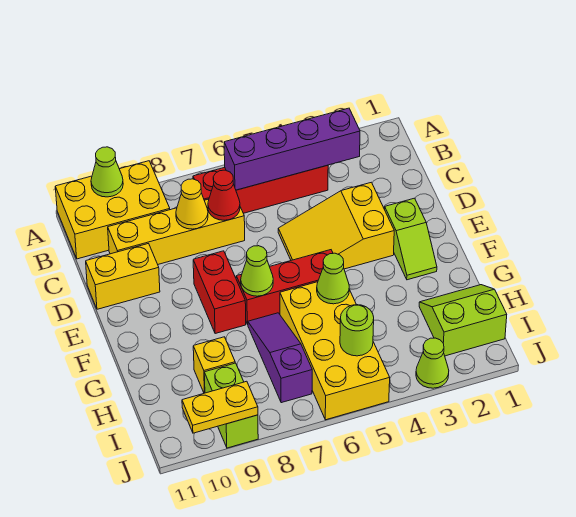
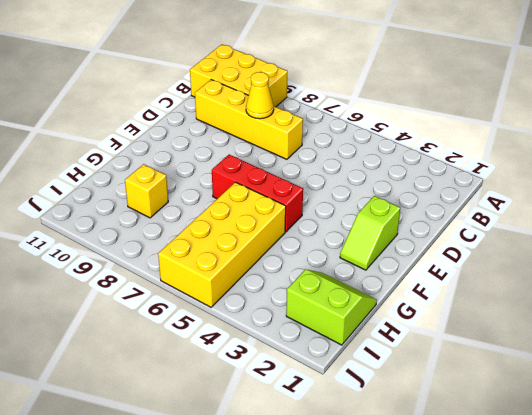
none -> red 1x4 brick [193,165,328,213]
none -> yellow 2x3 slope [278,182,394,269]
none -> yellow 1x2 brick [86,244,160,309]

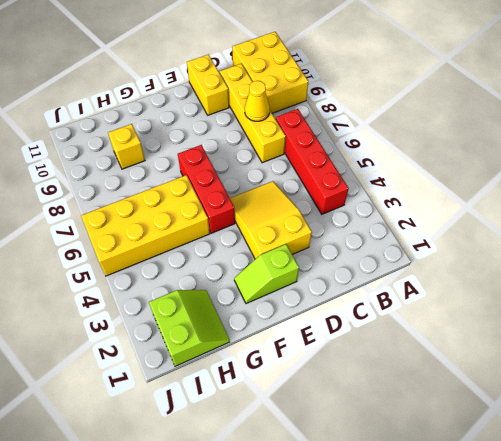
none -> red 1x2 brick [193,251,246,334]
none -> purple 1x3 slope [248,313,312,403]
none -> lime 1x2 brick [204,363,258,448]

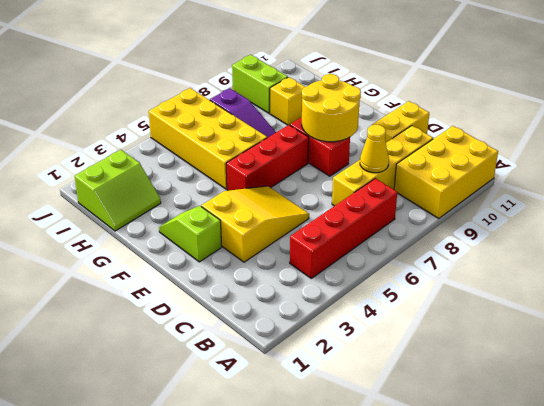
yellow 2x2 round brick [302,74,361,142] -> none
none -> lime 1x1 cone [416,338,449,388]
none -> lime 1x1 cone [91,147,123,197]
none -> purple 1x4 brick [224,108,360,190]

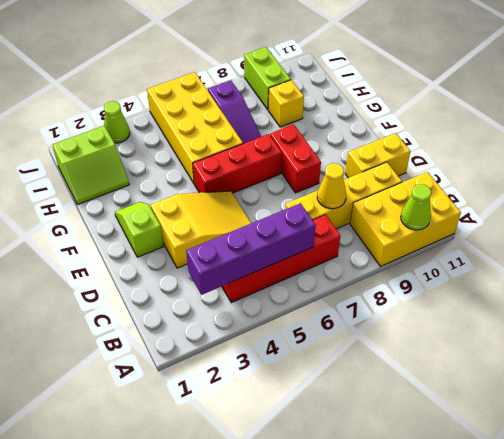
none -> red 1x1 cone [208,170,240,220]
none -> lime 1x1 cone [241,246,273,296]
none -> lime 1x1 cone [317,253,349,304]

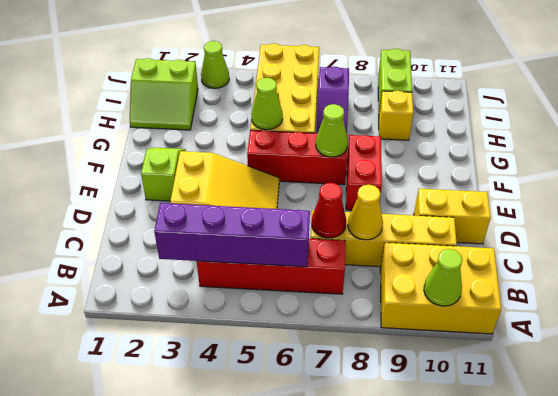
none -> lime 1x1 round brick [340,305,374,356]
none -> yellow 1x2 plate [182,381,258,433]

